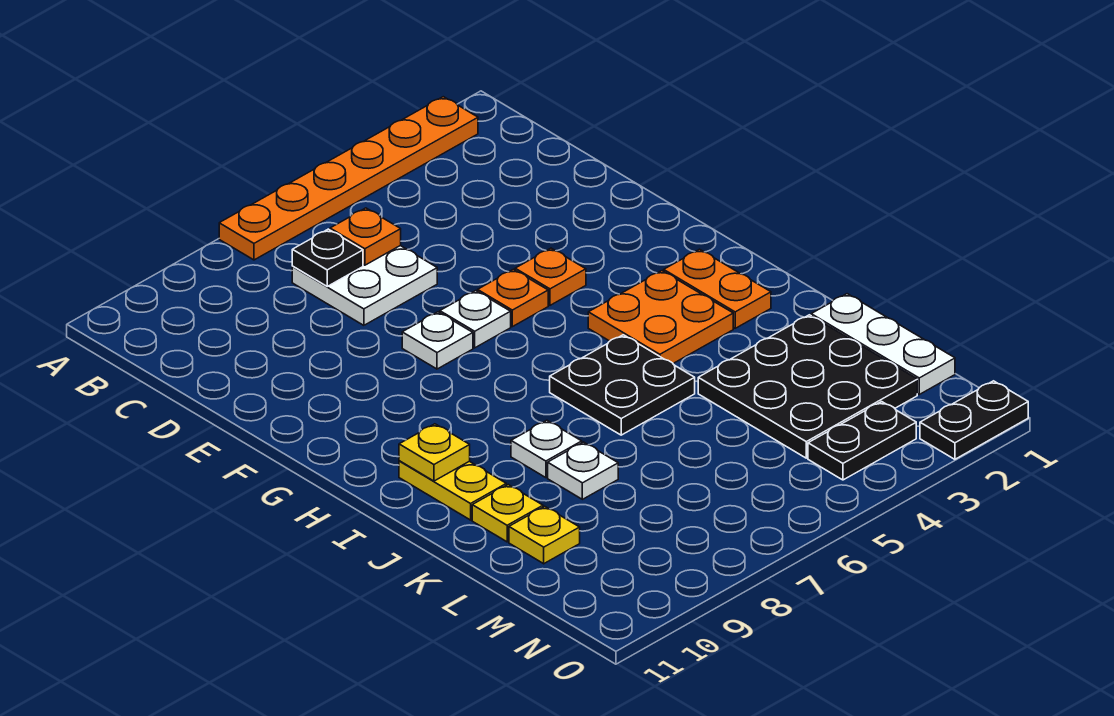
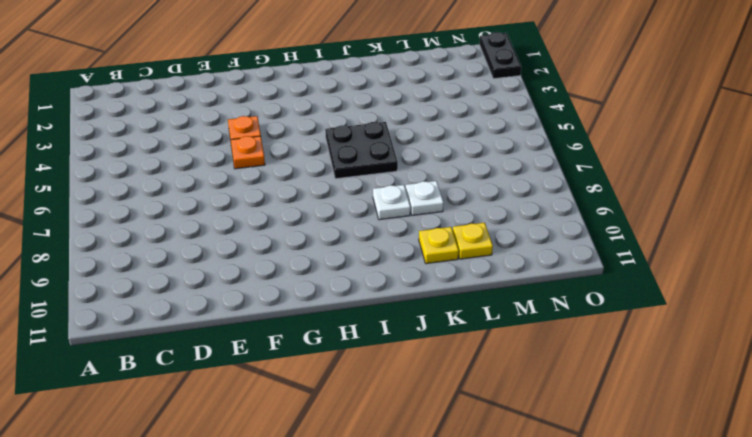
none -> orange 1x6 plate [219,97,478,260]
none -> white 2x2 plate [292,246,437,325]
none -> white 1x1 plate [440,291,511,348]

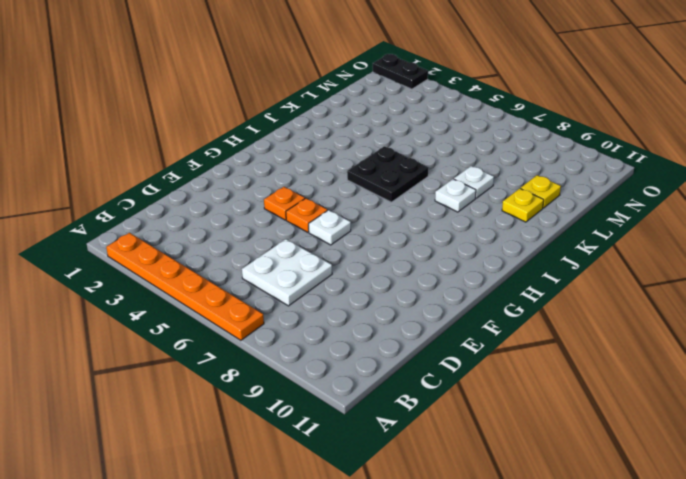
none -> white 1x1 plate [402,312,473,369]
none -> orange 1x2 plate [664,249,771,328]
none -> orange 2x2 plate [588,271,733,363]

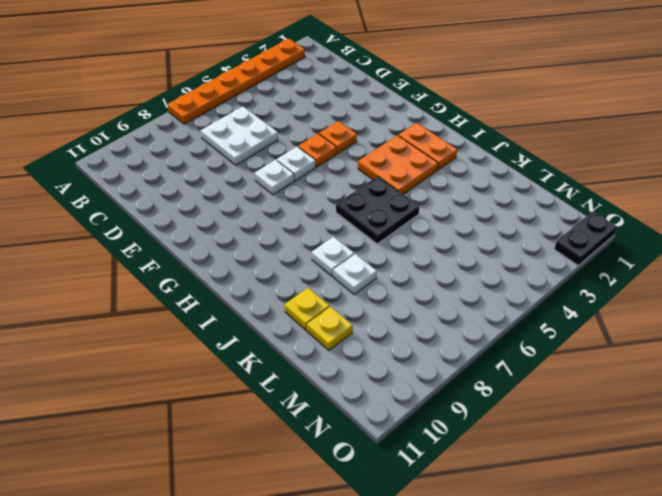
none -> yellow 1x2 plate [399,461,506,520]
none -> white 1x3 plate [811,294,955,394]
none -> black 3x3 plate [698,315,917,458]

